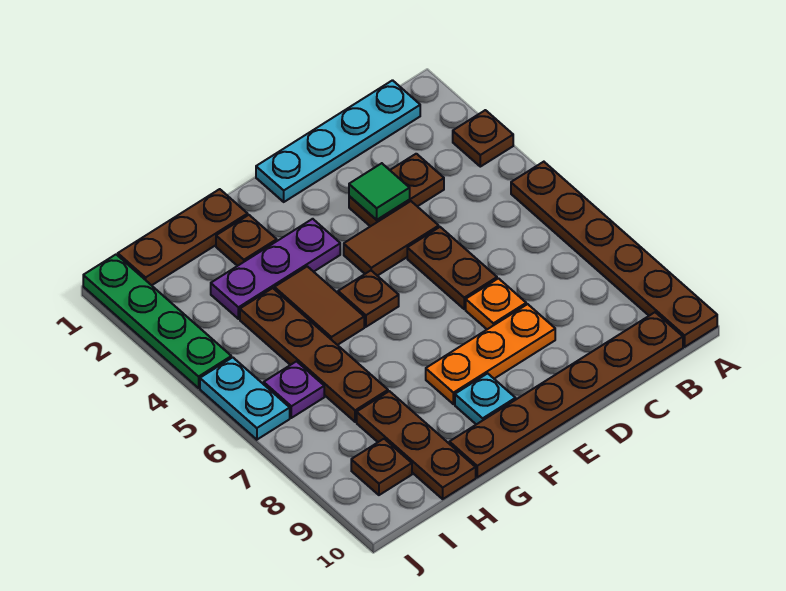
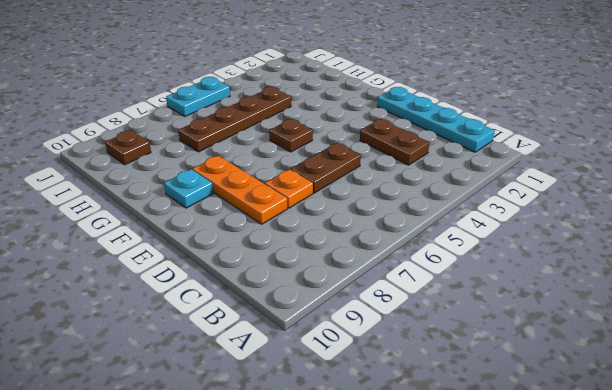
none -> brown 1x1 plate [453,110,513,167]
none -> brown 1x6 plate [511,162,717,347]
none -> brown 1x6 plate [449,312,683,477]

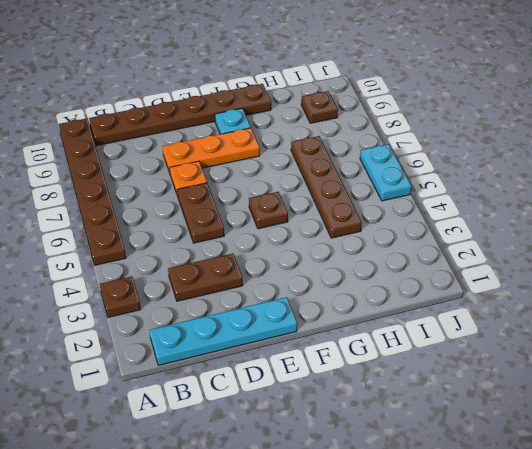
none -> brown 1x2 tile [344,201,439,276]
none -> purple 1x3 plate [211,219,340,319]
none -> brown 1x3 plate [118,189,248,285]

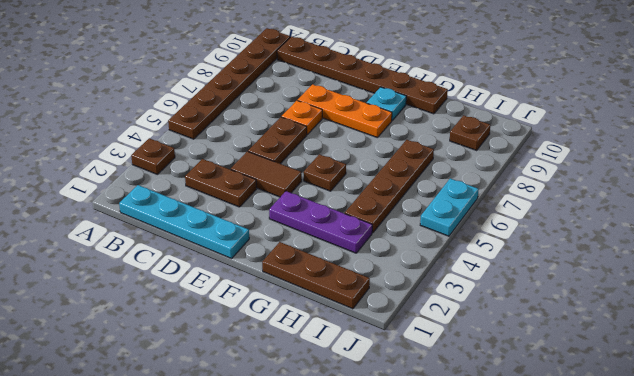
none -> brown 1x1 plate [216,215,277,266]
none -> brown 1x2 tile [274,266,364,345]
none -> brown 1x3 plate [357,391,476,499]

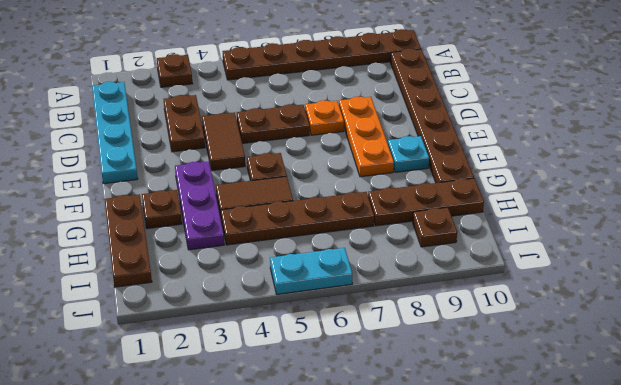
none -> purple 1x1 plate [264,361,324,418]
none -> green 1x4 plate [83,254,231,388]
none -> green 1x1 tile [349,163,410,220]

